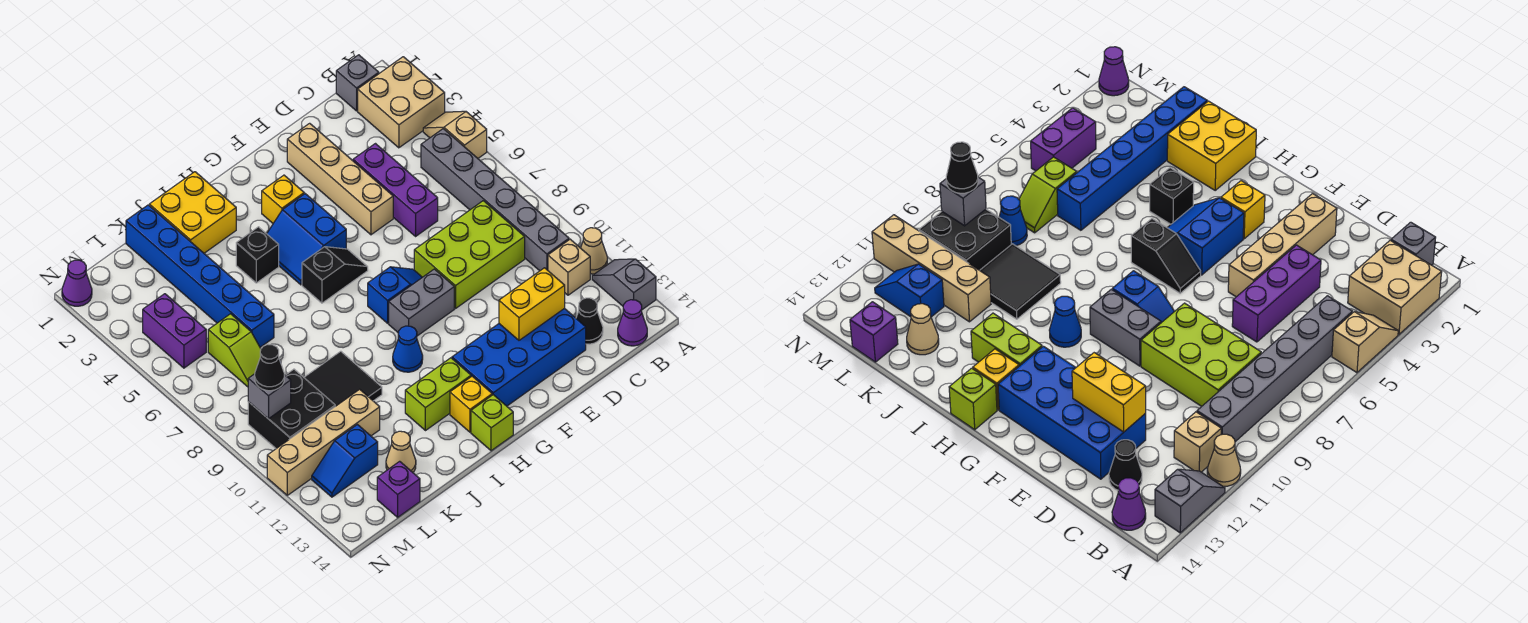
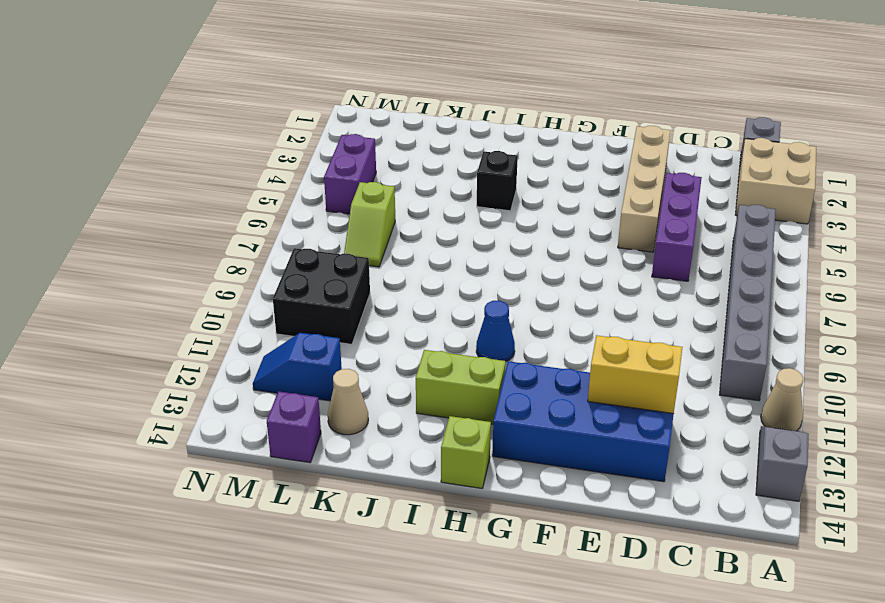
none -> tan 1x2 slope [423,111,487,158]
none -> tan 1x1 brick [548,239,590,295]
none -> purple 1x1 cone [618,300,647,346]
none -> lime 2x3 brick [414,201,525,308]

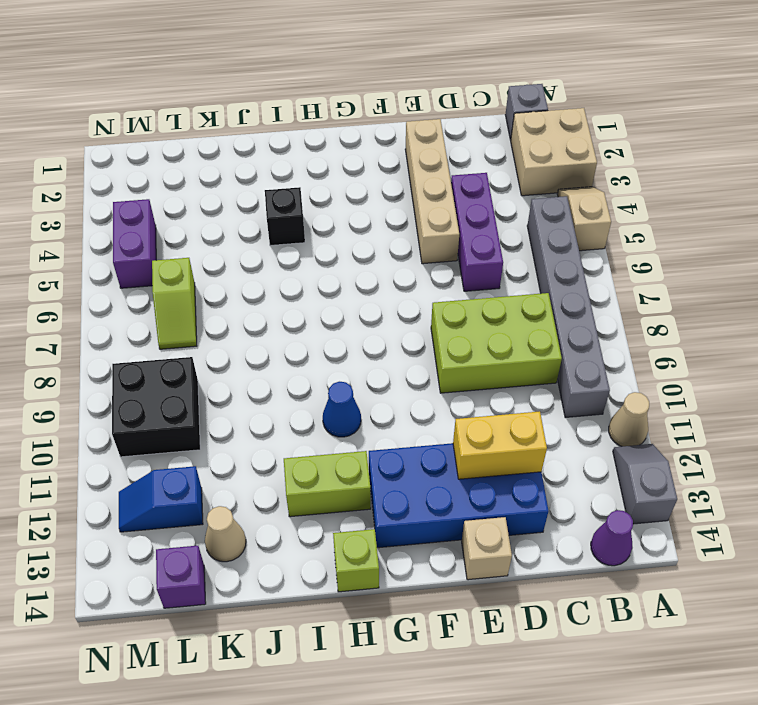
tan 1x1 brick [462,517,512,580] -> tan 1x1 brick moved to [548,239,590,295]
none -> black 1x1 cone [576,298,603,344]
none -> blue 1x2 slope [368,267,422,323]
none -> grey 1x2 brick [389,269,454,336]
none -> yellow 1x1 brick [262,175,304,223]

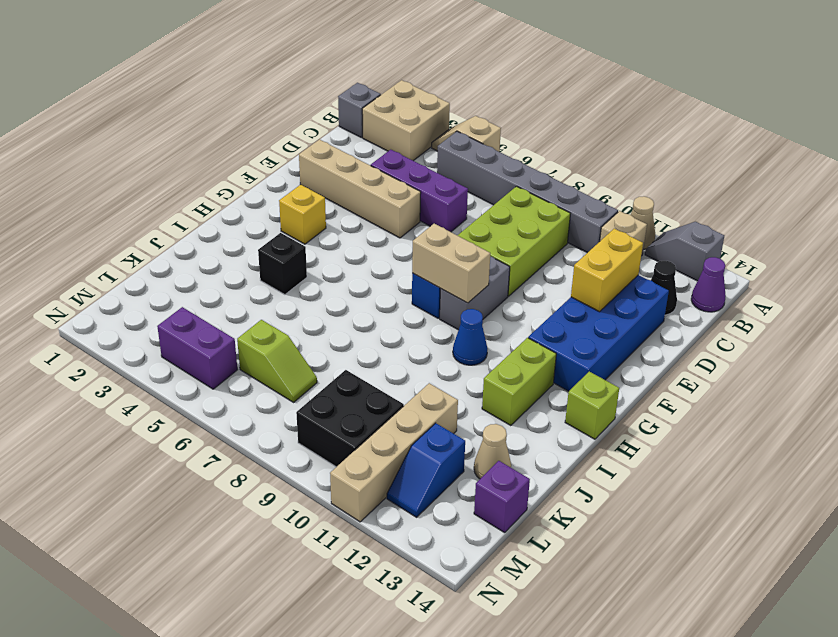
tan 1x2 brick [412,224,490,303] -> none
none -> blue 2x2 slope [267,194,346,285]
none -> black 1x2 slope [302,247,368,303]
none -> yellow 1x1 brick [450,376,492,432]
none -> yellow 2x2 brick [149,172,236,253]

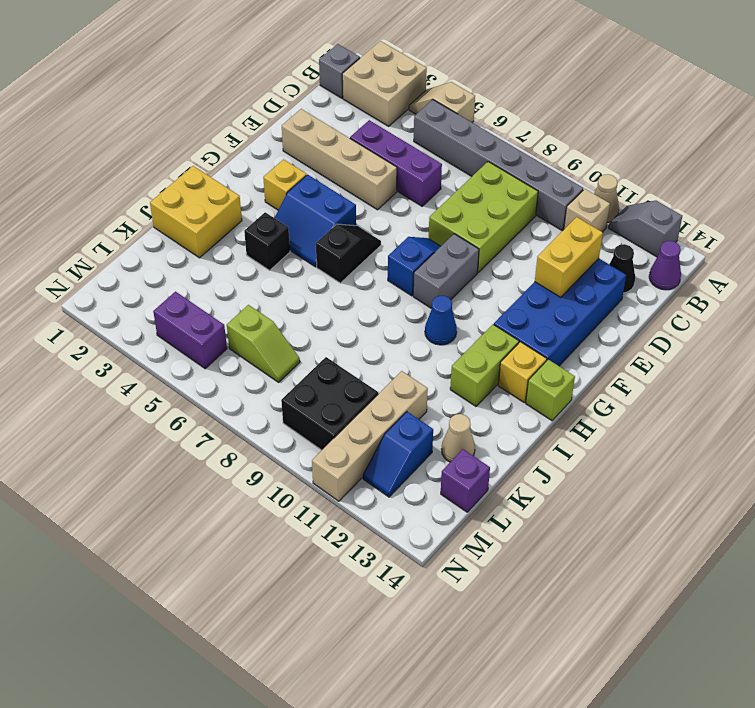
none -> black 2x2 tile [304,351,382,406]
none -> blue 1x6 brick [126,205,274,347]
none -> blue 1x1 cone [999,196,1027,246]
none -> purple 1x1 cone [62,260,92,306]

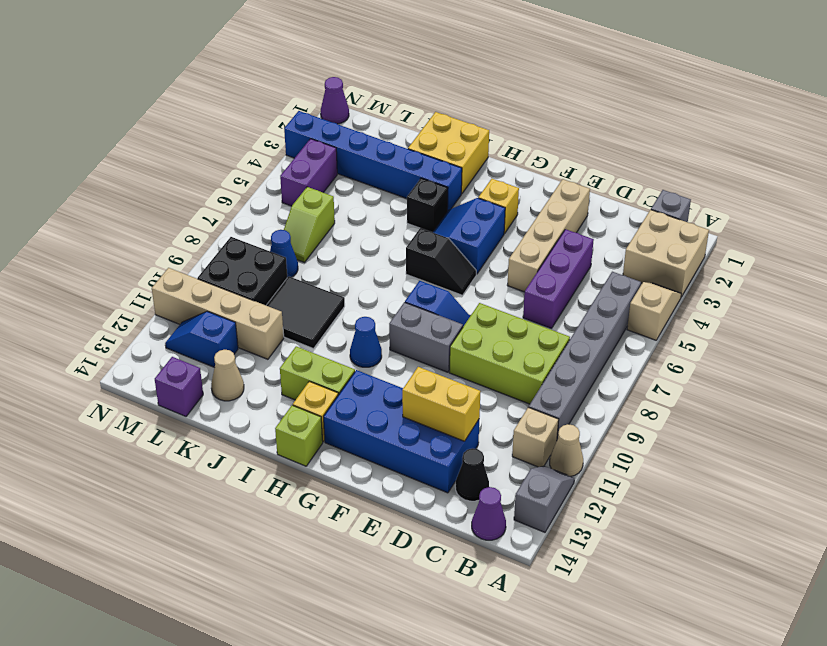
blue 1x6 brick [284,111,462,212] -> blue 1x6 brick turned to [126,205,274,347]
none -> grey 1x1 brick [248,374,291,419]
none -> black 1x1 cone [255,345,284,391]

